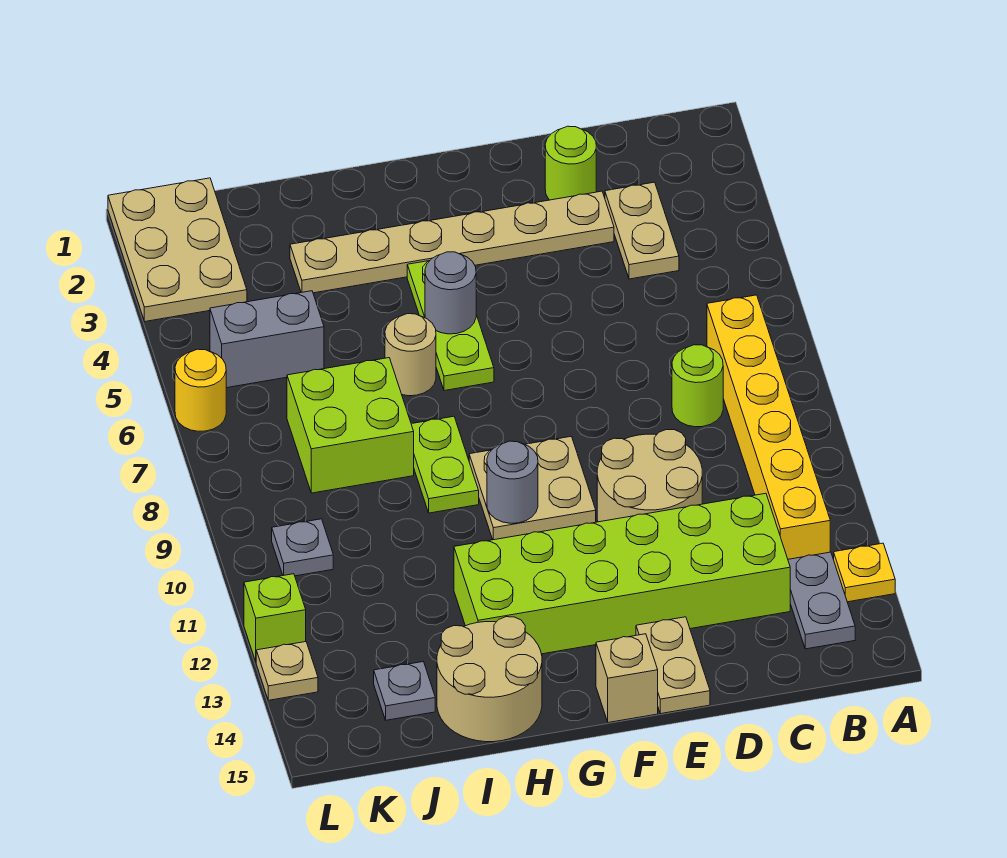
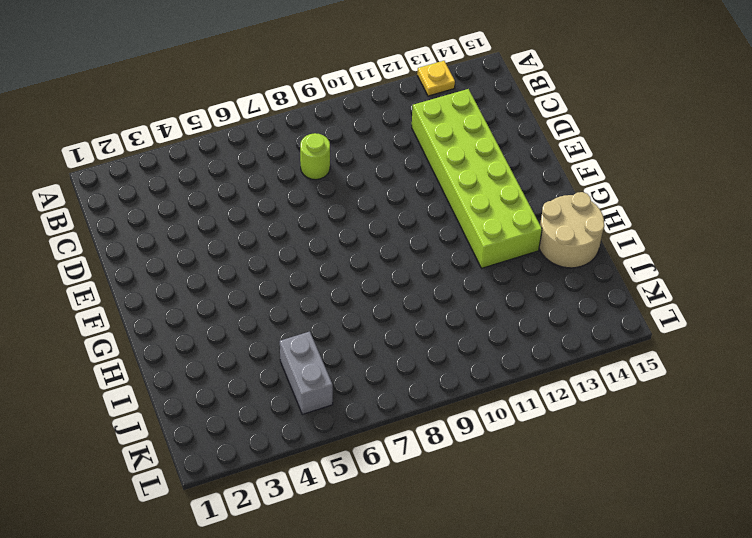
none -> yellow 1x6 brick [707,295,830,559]
none -> grey 1x2 plate [788,552,855,649]
none -> tan 1x2 plate [605,182,679,279]

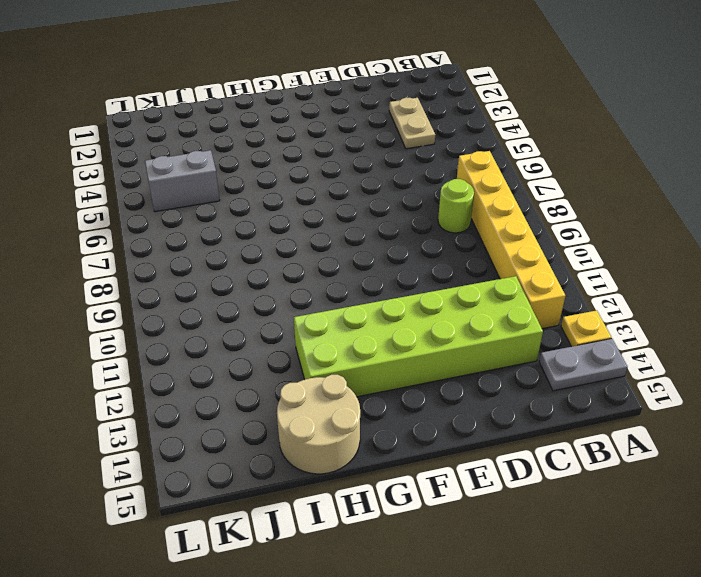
grey 1x2 plate [539,339,628,391] -> grey 1x2 plate turned to [788,552,855,649]
none -> lime 1x1 round brick [545,126,596,200]
none -> tan 1x6 plate [290,191,614,293]
none -> tan 2x2 round brick [597,430,702,522]

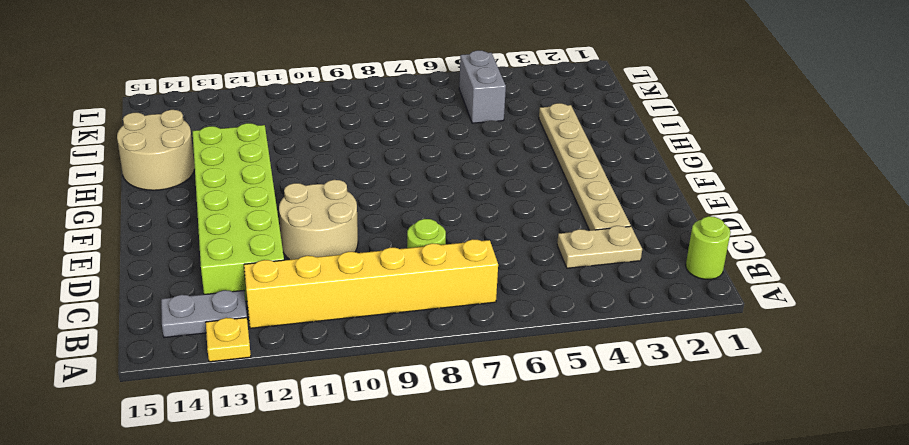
lime 1x1 round brick [686,216,731,279] -> lime 1x1 round brick moved to [545,126,596,200]
none -> tan 1x2 plate [636,617,710,714]
none -> tan 2x2 plate [469,436,596,540]
none -> tan 1x1 brick [596,634,658,723]

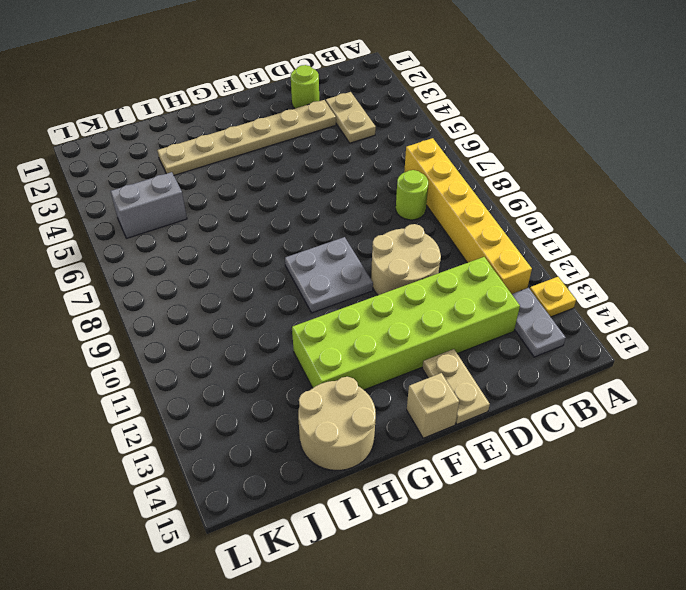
grey 2x2 plate [285,237,373,313] -> tan 2x2 plate [469,436,596,540]
none -> lime 1x3 plate [407,261,494,391]
none -> tan 1x1 round brick [385,314,436,396]
none -> lime 1x2 plate [411,416,479,513]

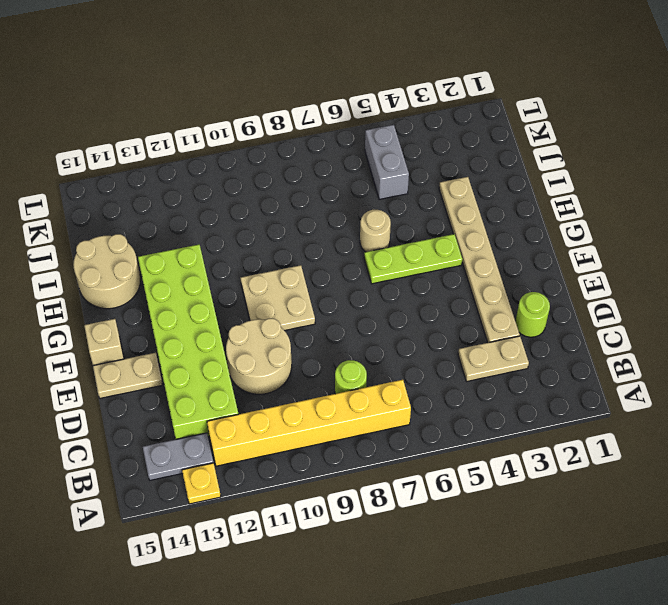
none -> lime 1x2 plate [411,416,479,513]
none -> lime 2x2 brick [287,358,414,493]
none -> grey 1x1 plate [374,662,435,720]

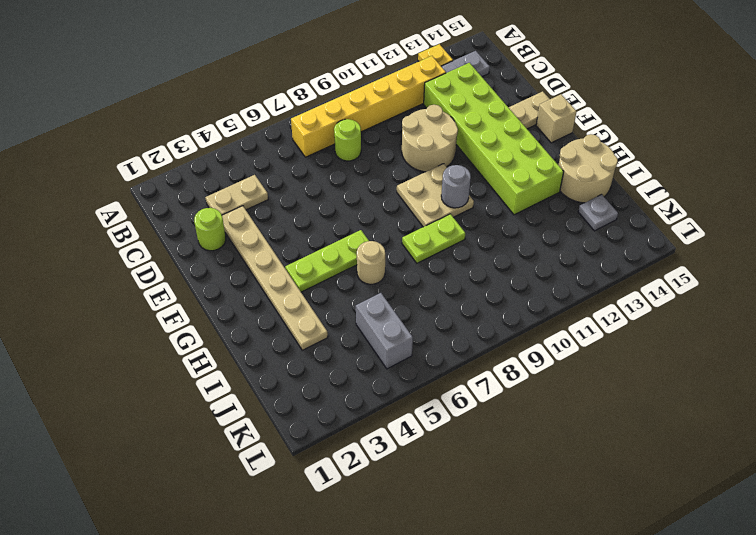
none -> lime 2x2 brick [287,358,414,493]
none -> tan 2x3 plate [108,178,247,321]
none -> grey 1x1 plate [272,519,333,576]

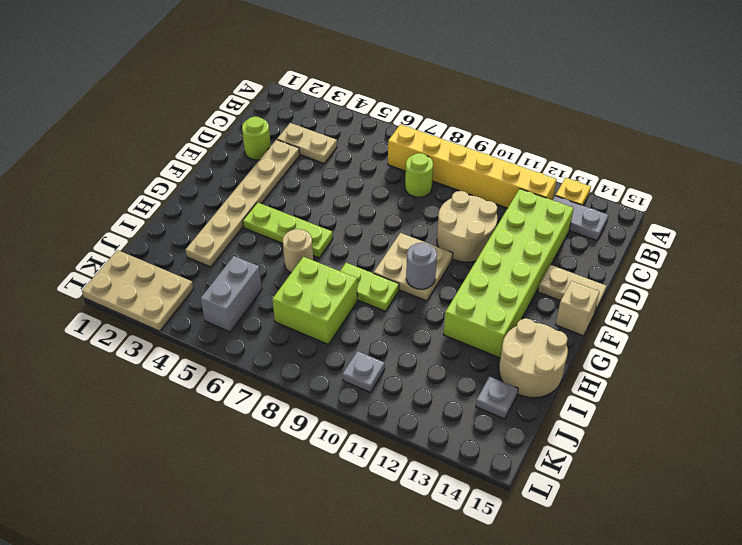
none -> yellow 1x1 round brick [175,349,226,431]
none -> lime 1x1 brick [244,574,306,661]
none -> tan 1x1 plate [256,642,318,700]

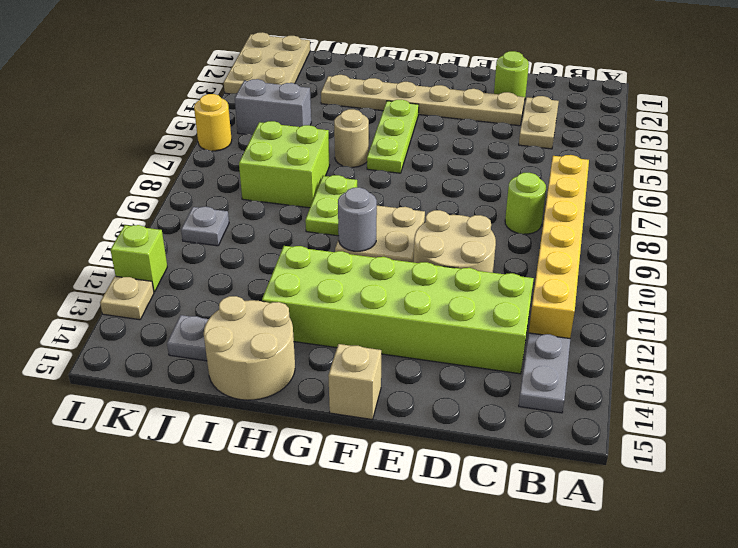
none -> yellow 1x1 plate [834,543,895,602]
none -> tan 1x2 plate [636,617,710,714]
none -> grey 1x1 round brick [425,252,476,334]

